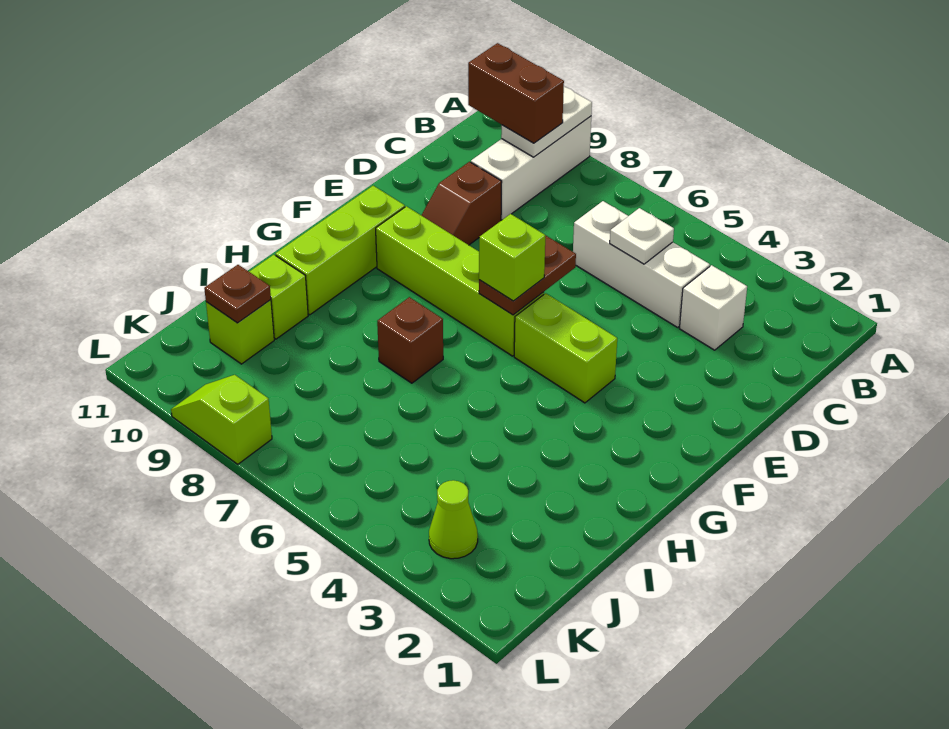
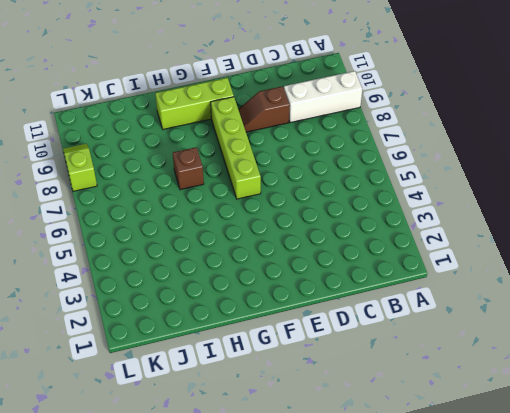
none -> white 1x1 brick [679,265,747,350]
none -> white 1x3 brick [573,201,710,327]
none -> lime 1x2 brick [514,293,617,403]

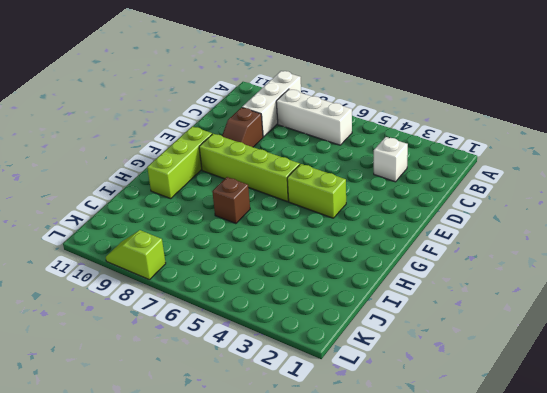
white 1x3 brick [276,89,352,145] -> white 1x3 brick moved to [573,201,710,327]
none -> lime 1x1 brick [249,255,308,339]
none -> lime 1x1 brick [206,300,274,364]
none -> lime 1x1 cone [429,480,478,559]

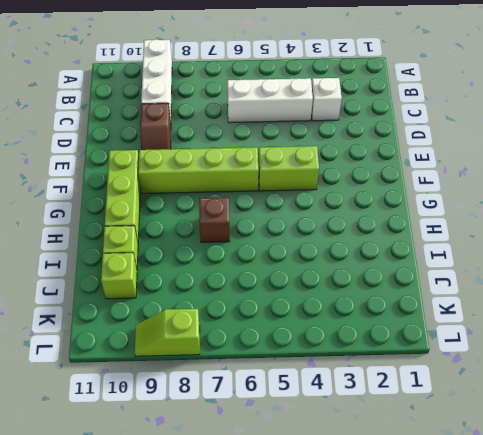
none -> lime 1x1 cone [429,480,478,559]
none -> white 1x2 plate [501,87,592,157]
none -> white 1x1 plate [610,208,674,264]

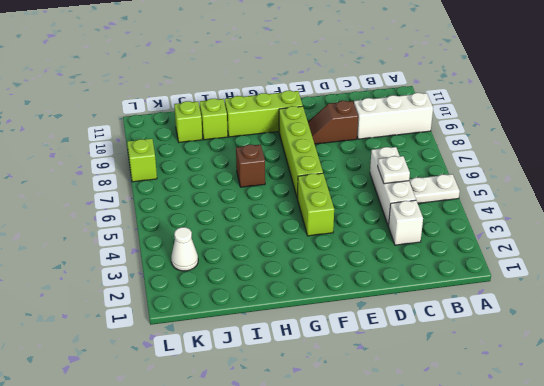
white 1x2 plate [409,174,460,203] -> white 1x2 plate moved to [501,87,592,157]
white 1x1 cone [171,227,198,271] -> lime 1x1 cone [429,480,478,559]
none -> brown 1x2 plate [479,235,576,315]
none -> brown 1x1 plate [204,265,271,323]
none -> brown 1x2 brick [468,43,564,143]

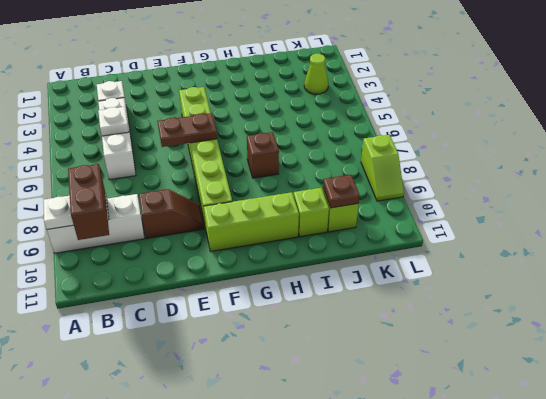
none -> lime 1x1 brick [479,214,545,301]

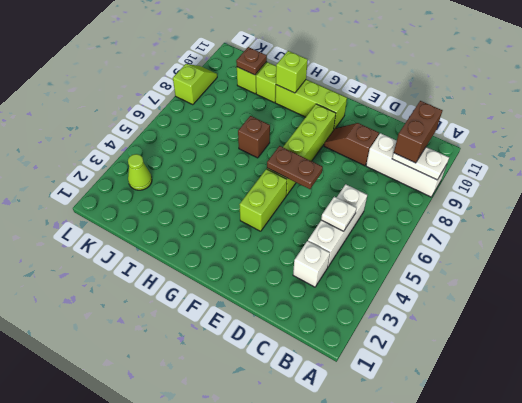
lime 1x1 brick [276,51,308,93] -> lime 1x1 brick moved to [479,214,545,301]

